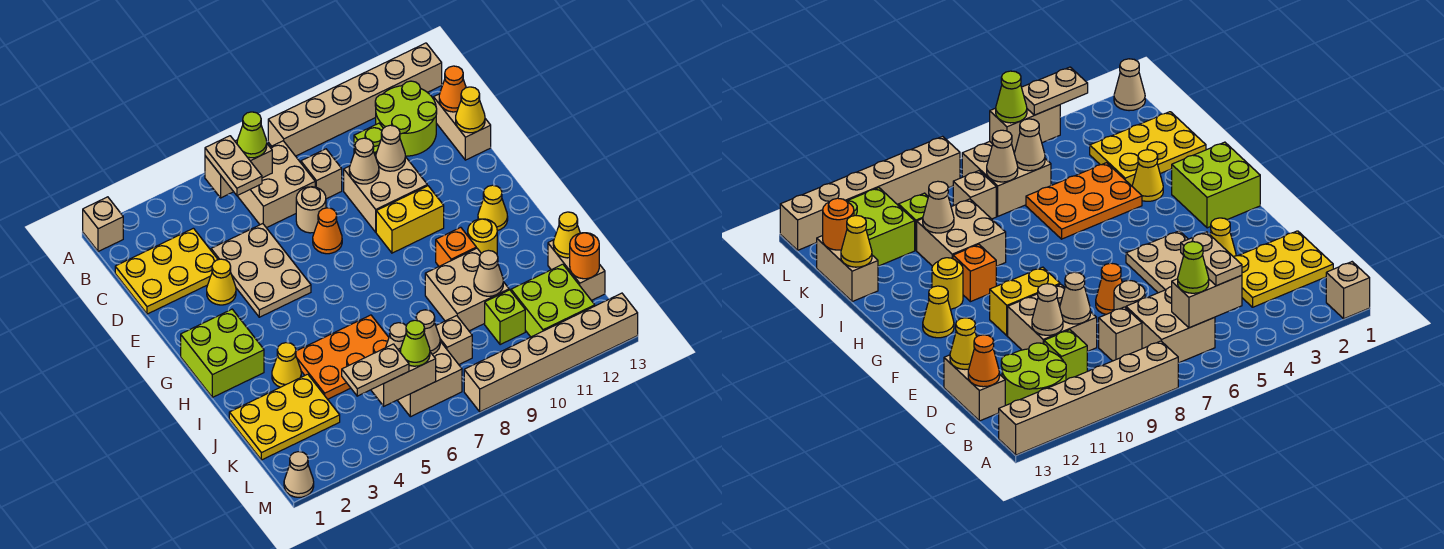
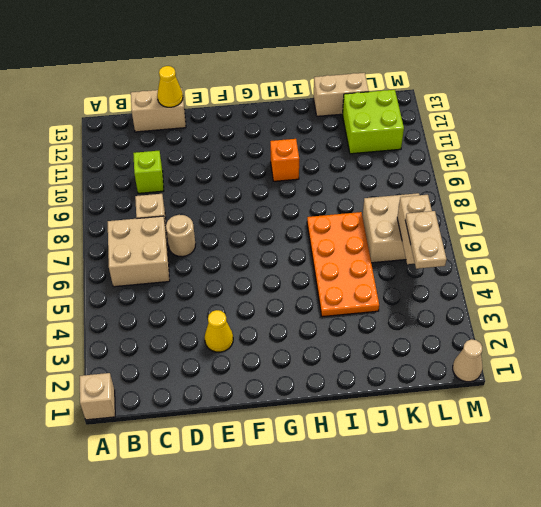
orange 2x4 plate [307,212,379,317] -> orange 2x3 plate [296,315,389,399]
none -> tan 1x6 brick [268,43,442,156]
none -> lime 2x2 round brick [375,81,437,156]
none -> yellow 2x3 plate [115,228,218,314]
none -> tan 2x3 plate [211,224,311,317]

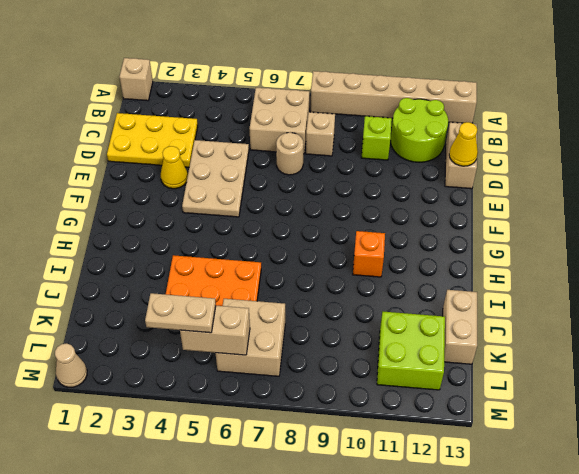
none -> tan 2x2 brick [344,154,427,232]
none -> orange 1x1 cone [313,208,342,254]
none -> yellow 1x2 brick [376,186,444,253]
none -> lime 2x2 brick [181,309,264,397]

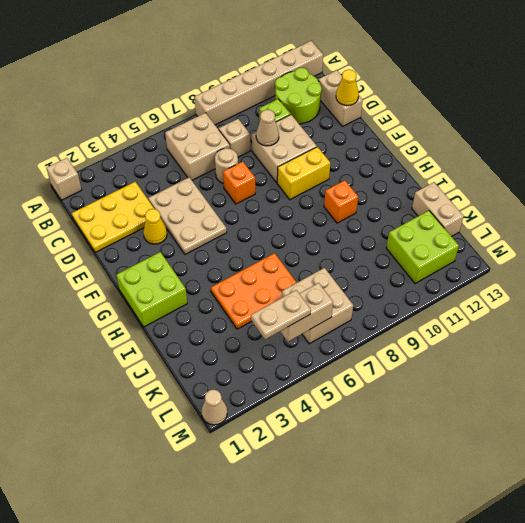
orange 1x1 brick [223,162,255,204] -> orange 1x1 cone [313,208,342,254]
none -> yellow 1x1 cone [478,185,508,231]
none -> yellow 1x1 round brick [468,219,497,254]
none -> yellow 1x1 cone [272,343,301,387]
none -> tan 2x2 brick [425,248,509,331]

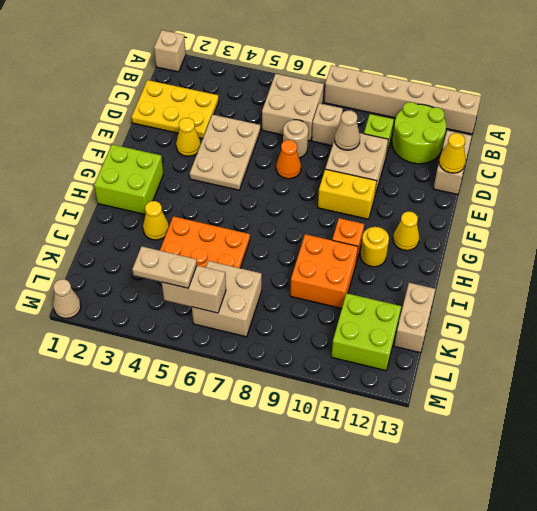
orange 2x2 brick [290,234,358,309] -> tan 2x2 brick [425,248,509,331]
none -> yellow 2x3 plate [229,374,340,460]
none -> tan 1x1 brick [436,316,472,364]
none -> lime 1x1 brick [485,290,525,345]
none -> tan 1x6 brick [464,293,638,412]

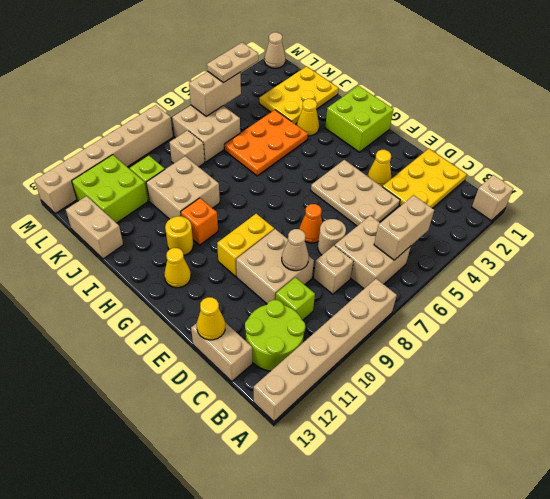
none -> orange 1x1 cone [439,66,466,112]
none -> tan 1x1 cone [376,125,405,171]
none -> tan 1x1 cone [474,250,503,296]
none -> yellow 1x1 cone [553,212,580,258]

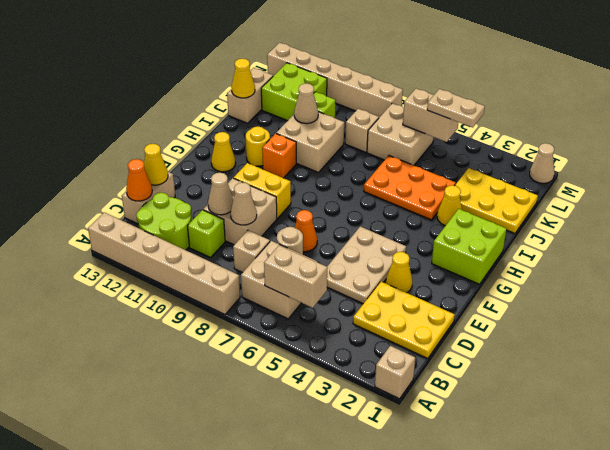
none -> tan 1x1 cone [386,323,406,349]
none -> tan 1x1 cone [416,310,440,354]
none -> orange 1x1 round brick [570,233,599,279]
none -> tan 1x2 plate [205,136,262,196]

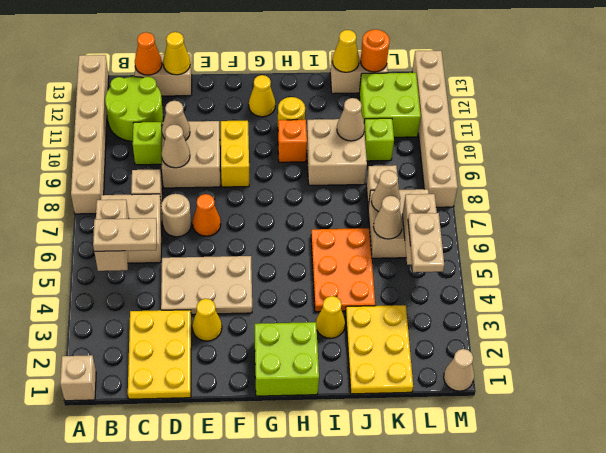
none -> lime 1x1 cone [237,112,267,158]
none -> lime 1x1 cone [400,320,430,366]

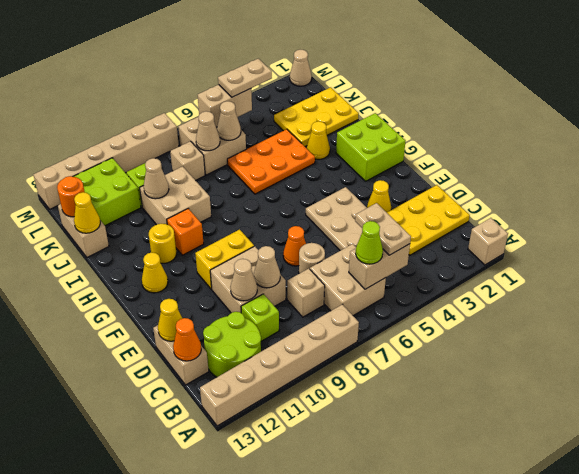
none -> lime 1x1 cone [400,320,430,366]

